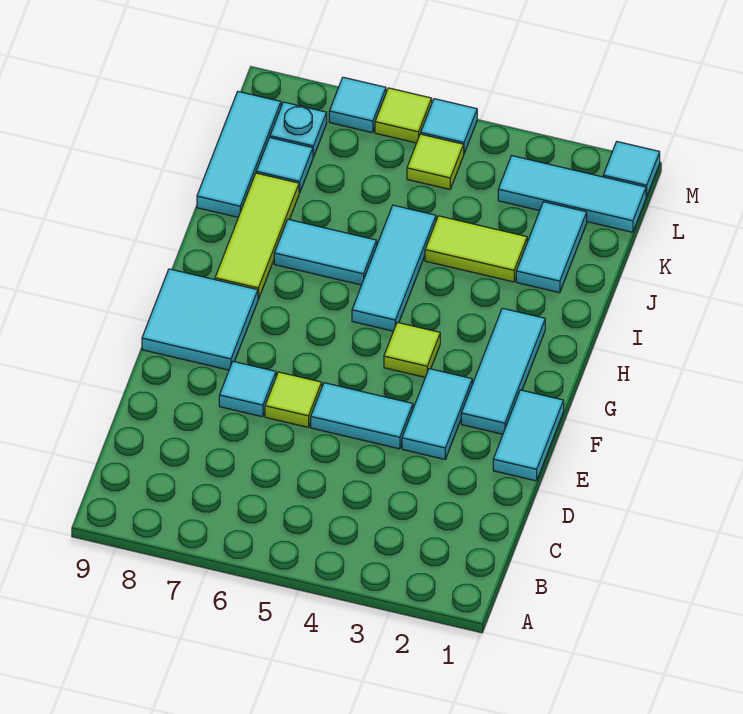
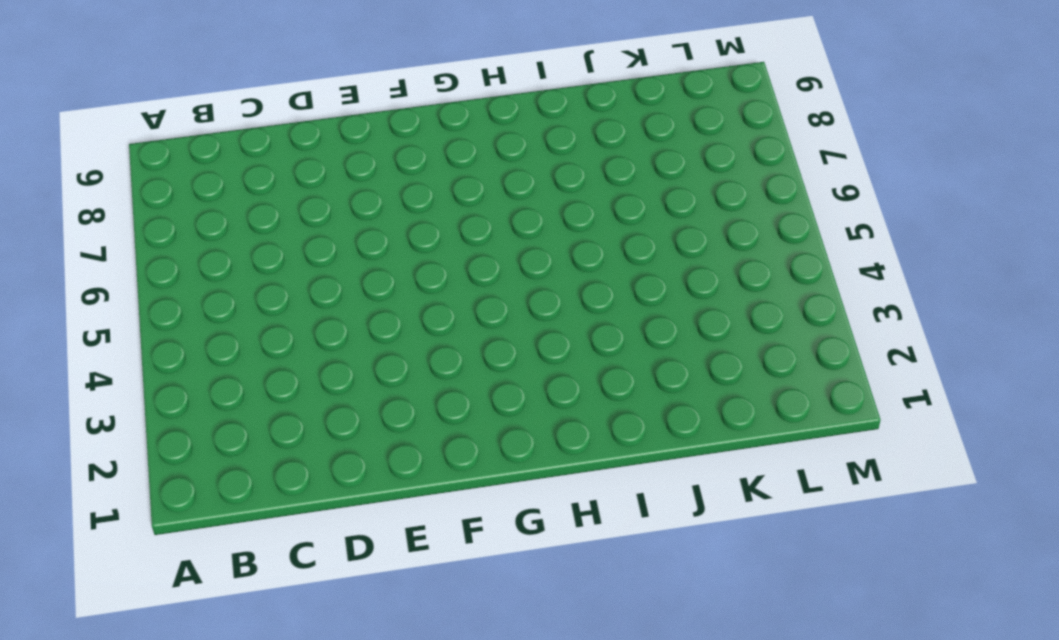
none -> cyan 1x2 tile [493,390,564,481]
none -> cyan 1x2 tile [402,369,472,459]
none -> cyan 1x2 tile [311,383,413,449]

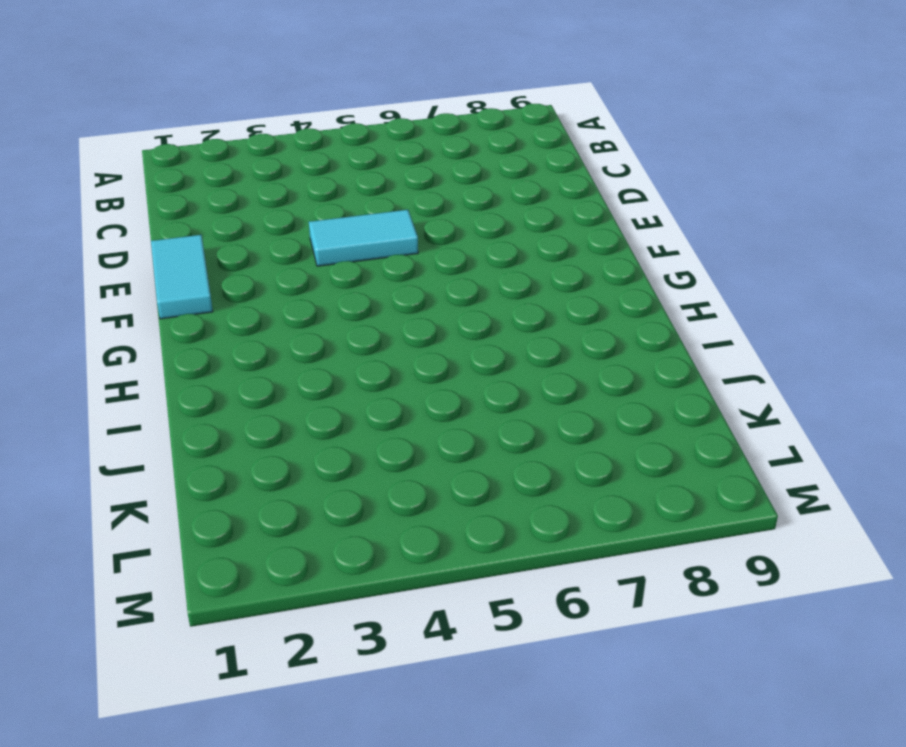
none -> cyan 1x2 tile [402,369,472,459]
none -> lime 1x1 tile [265,372,322,427]
none -> cyan 1x1 tile [219,361,276,417]

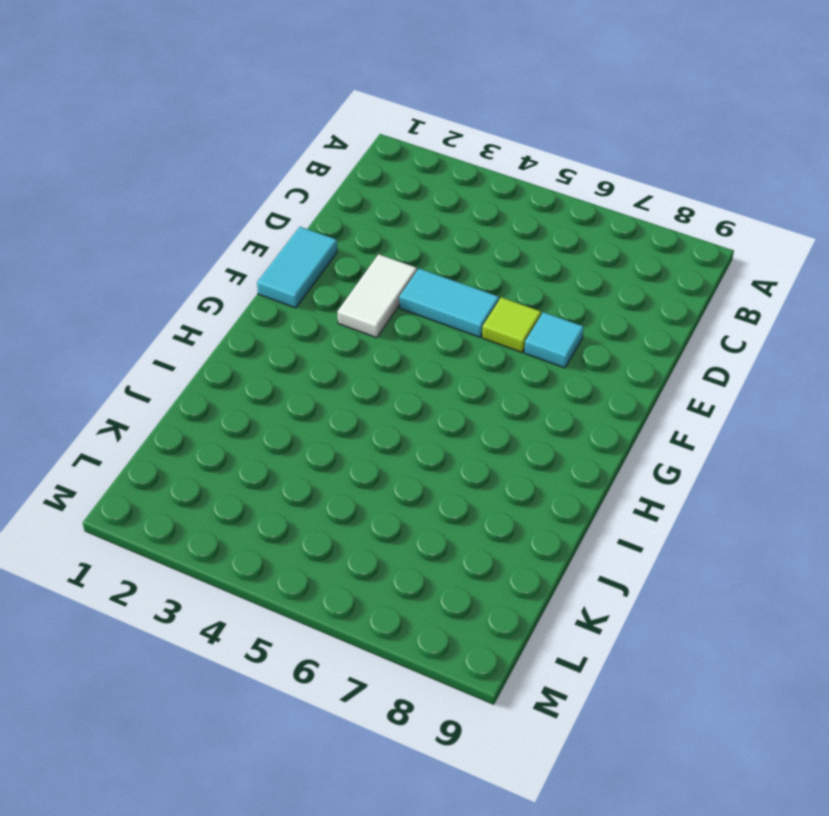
white 1x2 tile [337,254,417,338] -> cyan 1x2 tile [402,369,472,459]
none -> cyan 1x3 tile [461,308,545,434]
none -> cyan 2x2 tile [142,269,258,370]
none -> lime 1x1 tile [384,322,440,377]

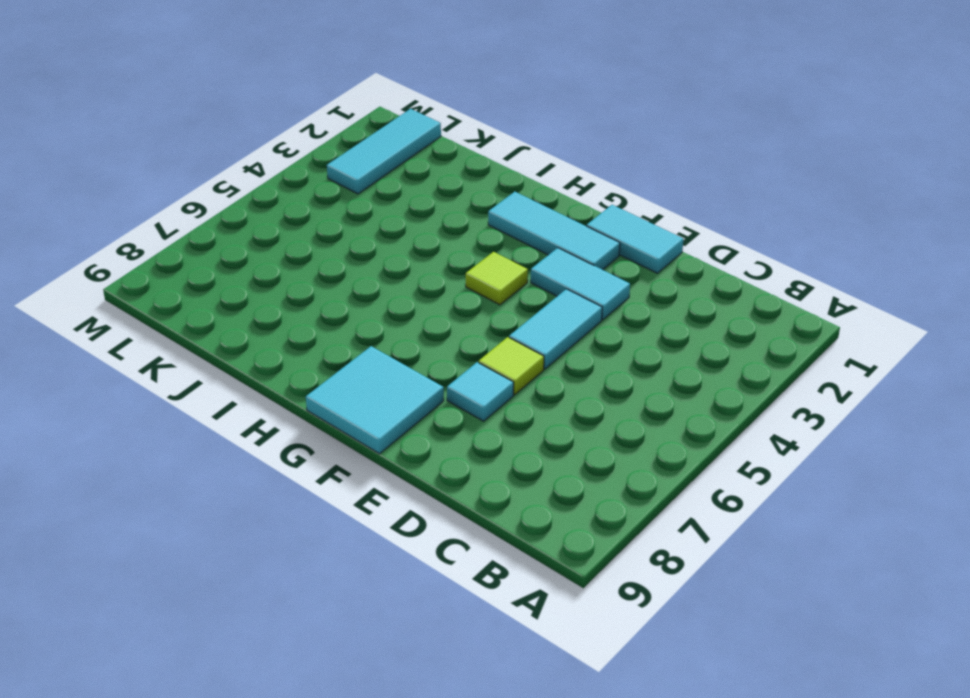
none -> cyan 1x3 tile [352,205,436,331]
none -> lime 1x3 tile [215,173,299,299]
none -> cyan 1x2 tile [274,219,377,285]

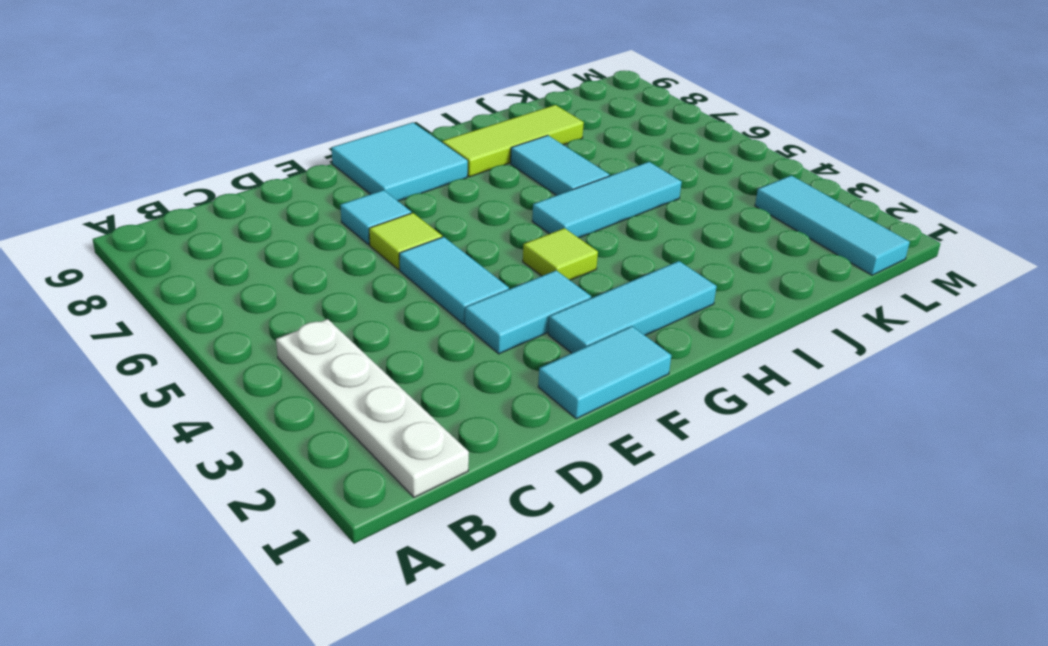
white 1x4 plate [276,319,469,497] -> none
none -> cyan 1x2 tile [516,202,587,293]
none -> lime 1x2 tile [425,216,527,282]
none -> cyan 1x3 tile [197,92,281,217]

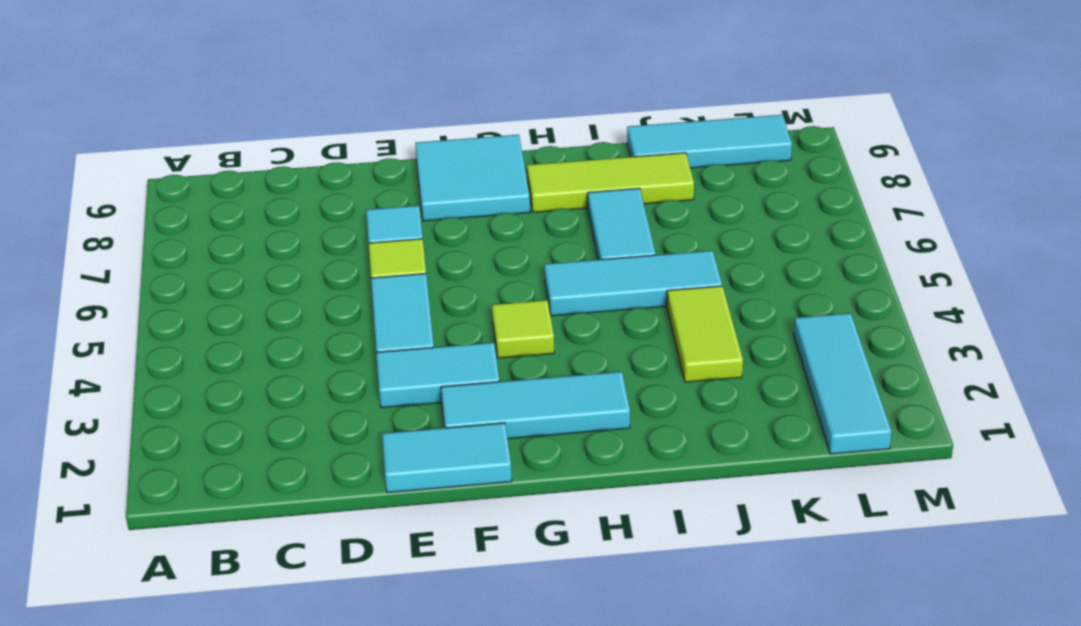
none -> cyan 1x2 tile [516,202,587,293]
none -> cyan 1x1 tile [256,138,313,193]
none -> lime 1x1 tile [407,134,464,189]

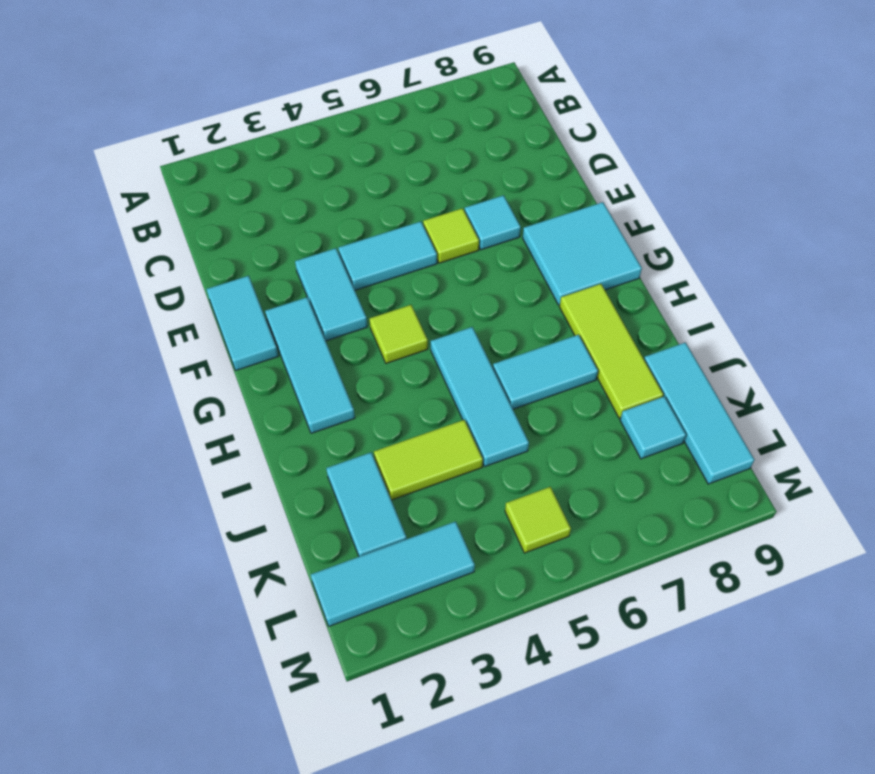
none -> cyan 1x1 plate [270,102,327,157]
none -> cyan 1x1 tile [603,142,660,197]
none -> cyan 1x1 tile [421,99,477,153]

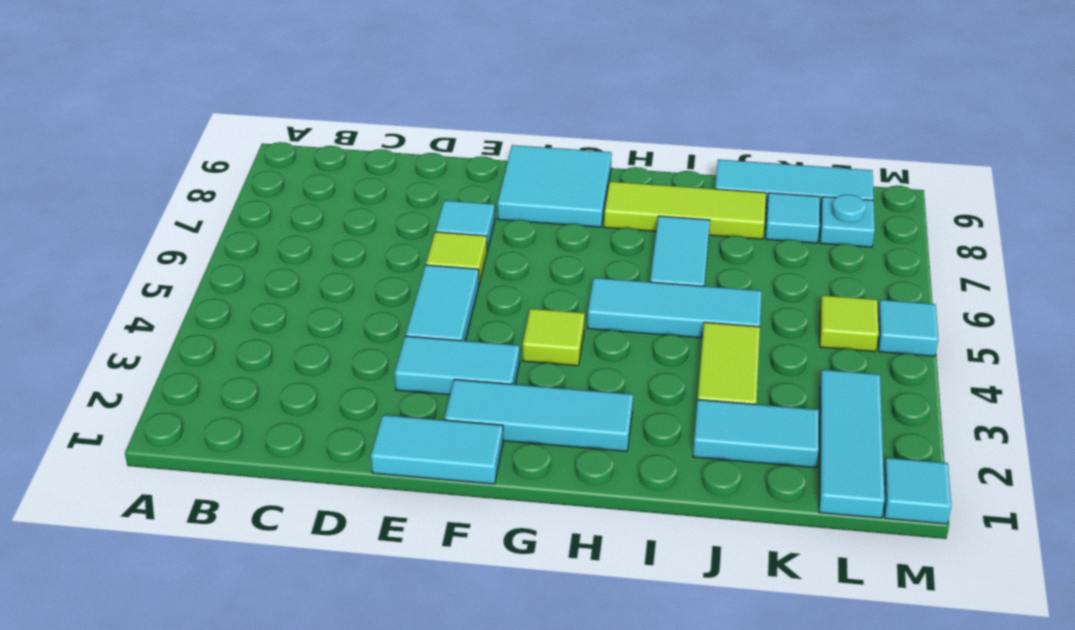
none -> lime 1x1 tile [375,88,432,143]
none -> cyan 1x1 tile [329,77,386,133]

